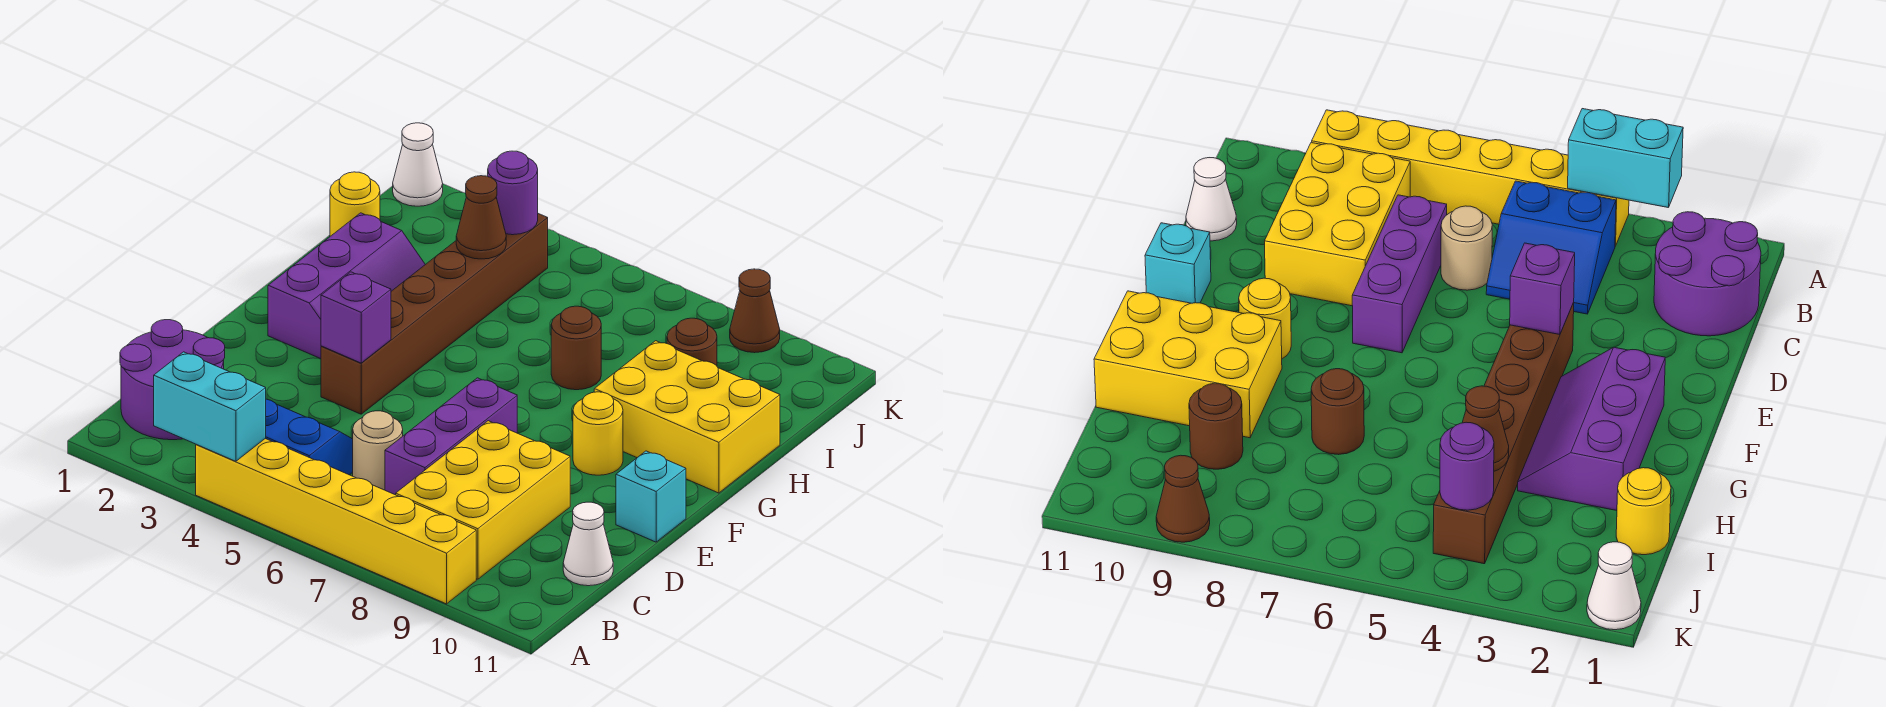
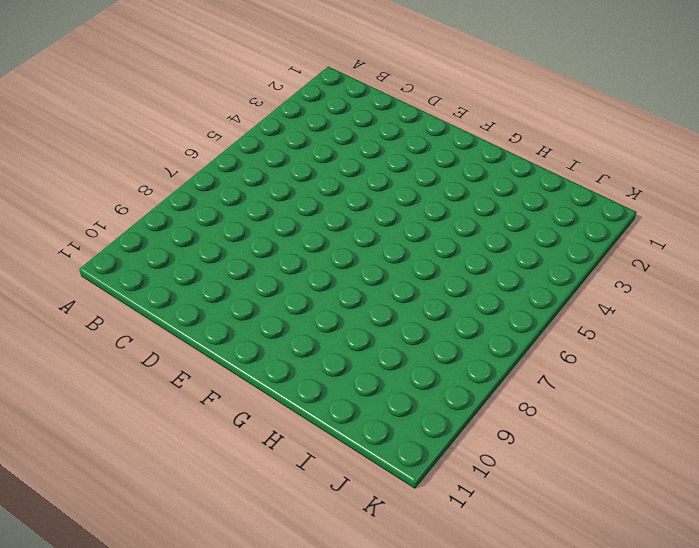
none -> yellow 1x6 brick [196,439,476,604]
none -> purple 2x2 round brick [120,320,225,440]
none -> blue 2x2 slope [265,399,353,475]

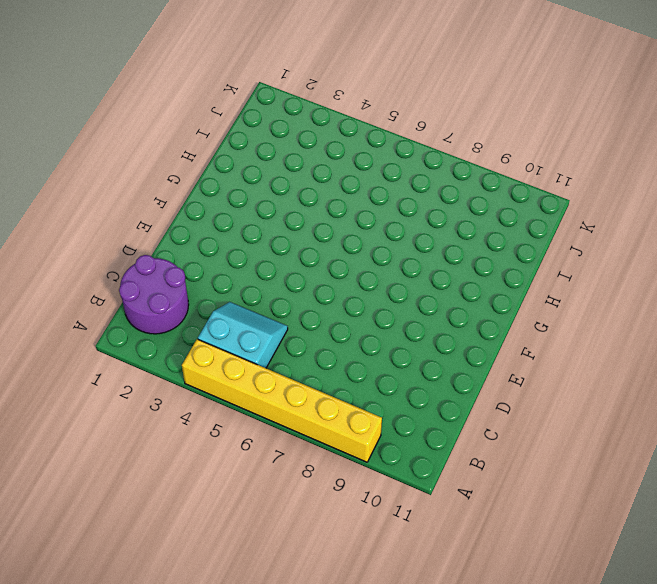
cyan 2x2 slope [198,302,288,368] -> blue 2x2 slope [265,399,353,475]
none -> yellow 2x3 brick [396,421,570,579]
none -> tan 1x1 round brick [353,411,403,490]
none -> purple 1x3 brick [385,378,517,495]

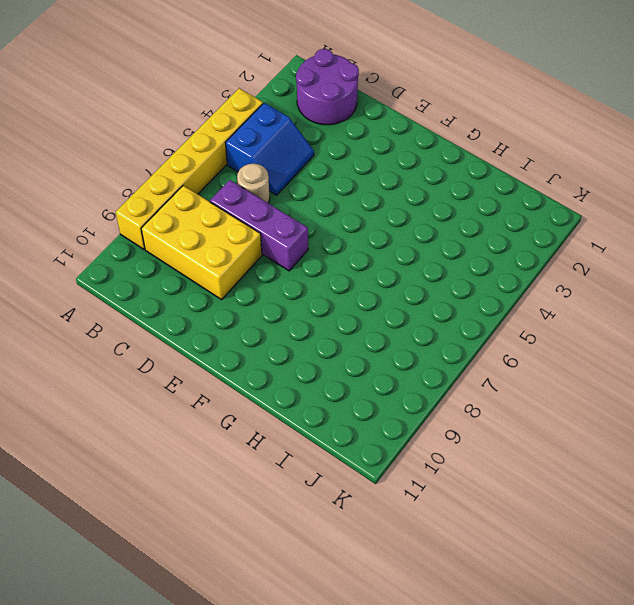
none -> white 1x1 cone [563,502,613,586]
none -> brown 1x6 brick [321,214,548,414]
none -> cyan 1x1 brick [616,451,686,542]

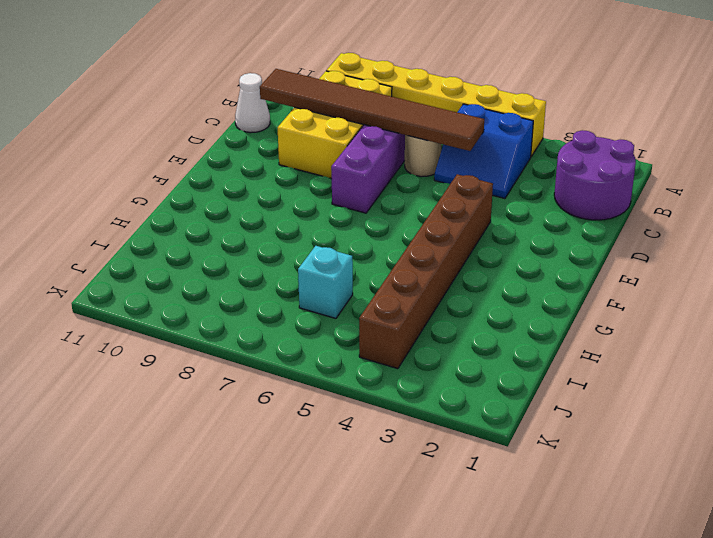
brown 1x6 tile [260,69,484,151] -> none
cyan 1x1 brick [298,246,353,318] -> cyan 1x1 brick moved to [616,451,686,542]
none -> purple 2x3 slope [268,213,425,359]
none -> yellow 1x1 round brick [573,392,623,475]
none -> yellow 2x3 brick [594,341,780,493]

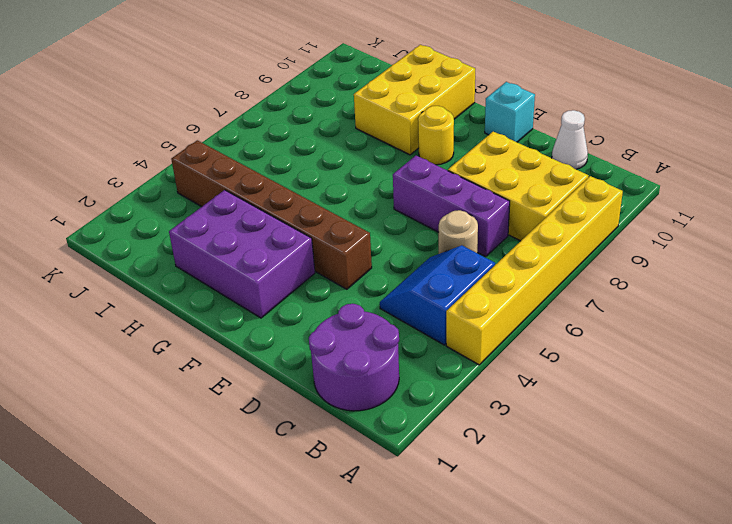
purple 2x3 brick [169,190,315,318] -> purple 2x3 slope [268,213,425,359]
none -> brown 1x1 round brick [551,306,601,390]
none -> yellow 1x1 round brick [330,172,380,236]
none -> brown 1x1 round brick [667,318,717,366]

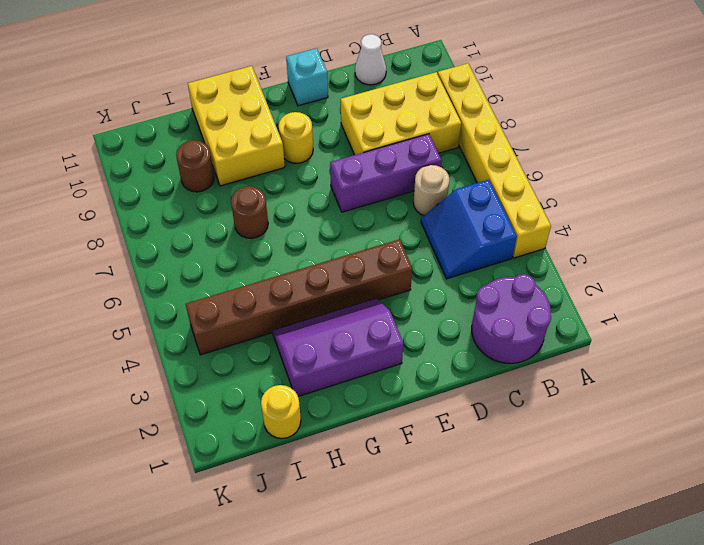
none -> white 1x1 cone [393,123,443,206]
none -> brown 1x1 cone [730,269,780,353]
none -> cyan 1x2 brick [154,352,266,461]

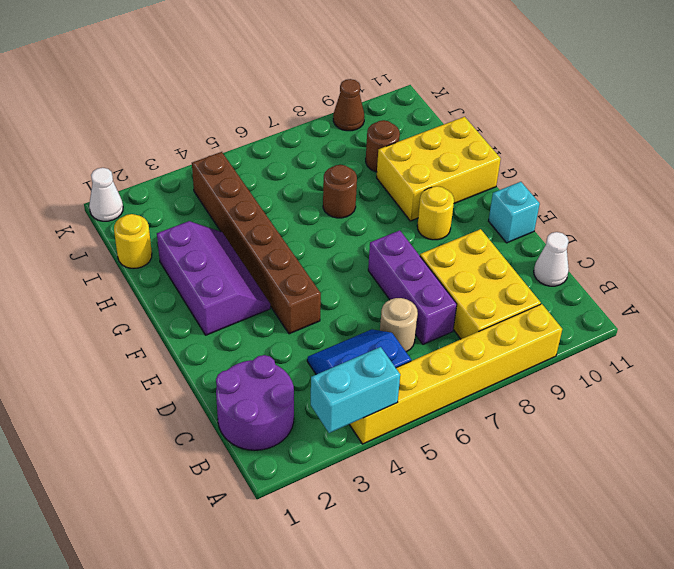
none -> purple 1x1 brick [321,272,391,363]
none -> brown 1x1 cone [456,176,506,259]
none -> purple 1x1 round brick [488,151,538,235]

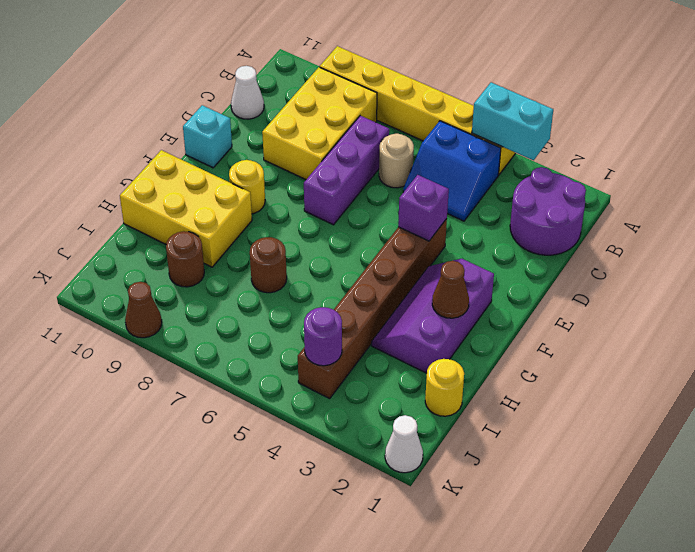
brown 1x1 cone [432,261,469,318] -> brown 1x1 cone moved to [456,176,506,259]

